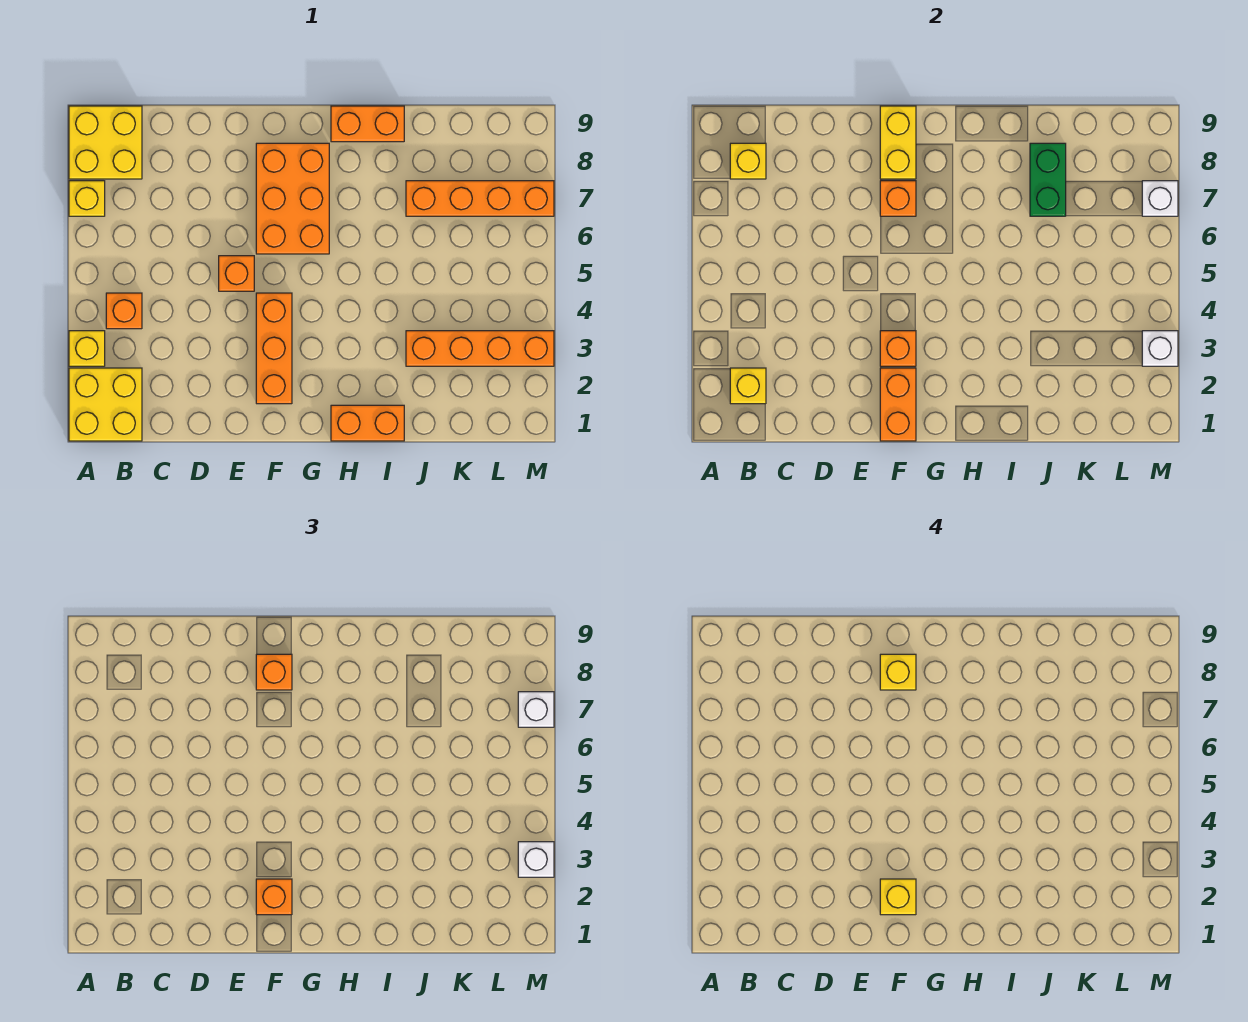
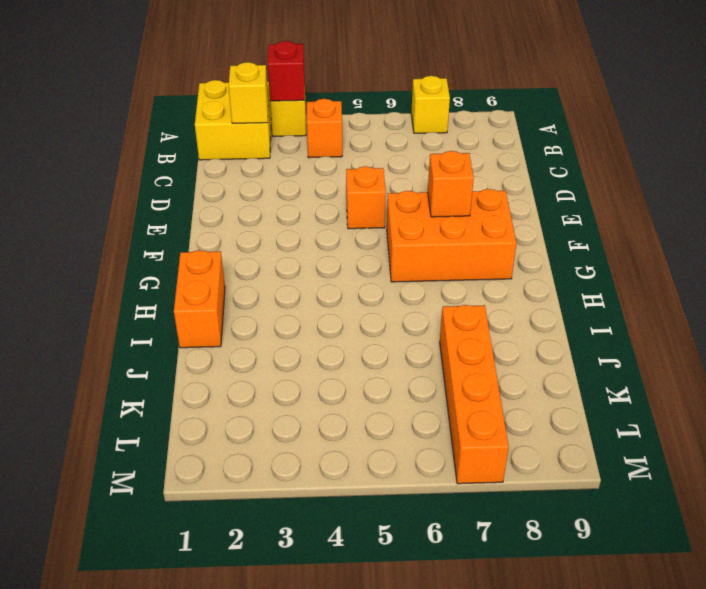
red 1x1 brick [268,41,305,101] -> none
none -> yellow 2x2 brick [69,106,142,179]
none -> orange 1x3 brick [256,293,292,404]
none -> orange 1x2 brick [331,106,404,142]

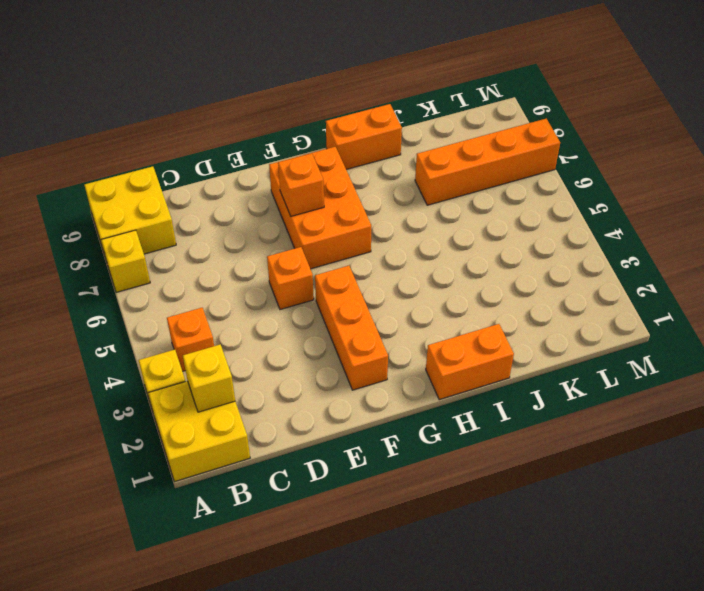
none -> orange 1x4 brick [406,331,554,366]
none -> yellow 1x1 brick [730,143,766,179]
none -> orange 1x2 brick [880,368,916,441]

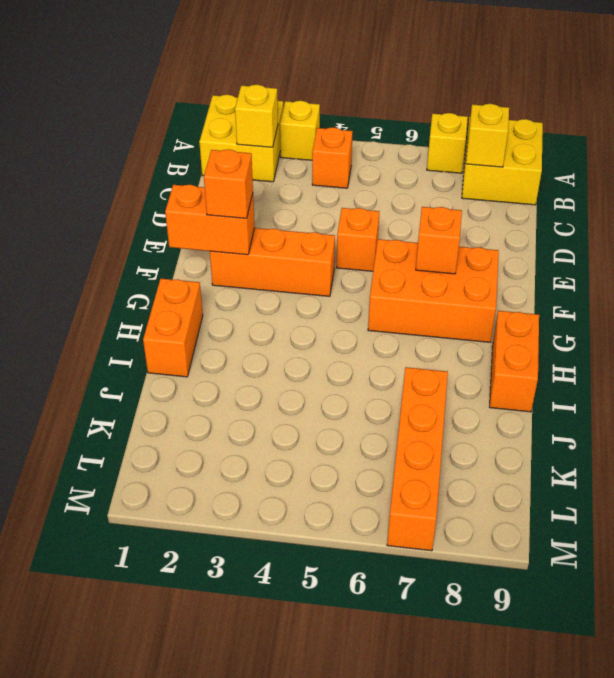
none -> orange 1x4 brick [406,331,554,366]
none -> orange 1x1 brick [880,331,916,366]
none -> yellow 1x2 brick [880,106,916,179]

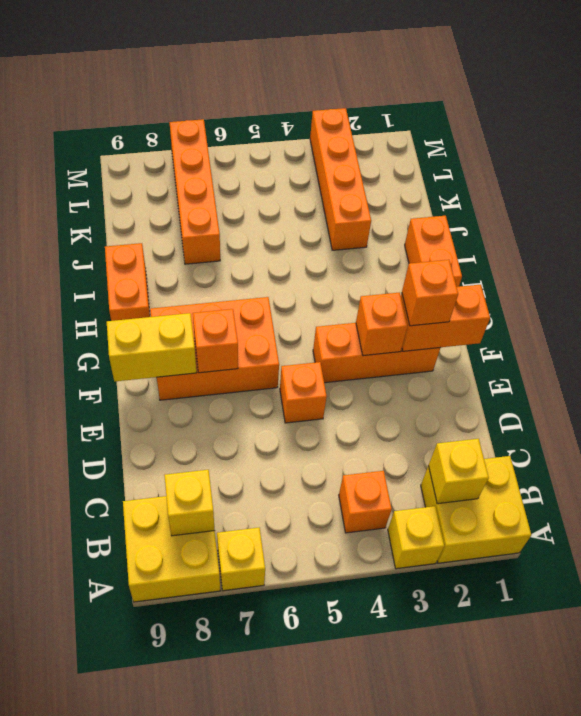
none -> green 1x2 brick [1030,143,1066,216]
none -> white 1x1 brick [1142,331,1178,366]
none -> white 1x1 brick [1142,181,1178,216]

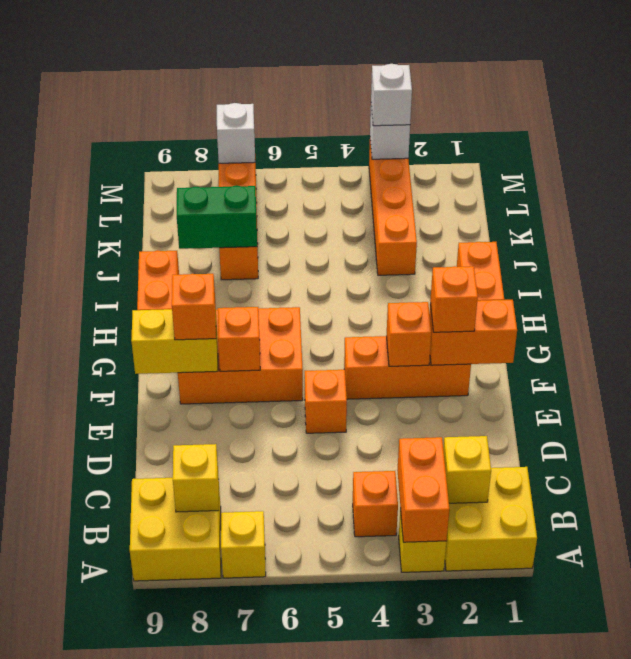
orange 1x2 brick [397,437,449,542] -> none
none -> white 1x1 brick [518,692,554,727]
none -> yellow 1x1 brick [880,879,916,915]
none -> yellow 1x1 brick [880,654,916,690]

